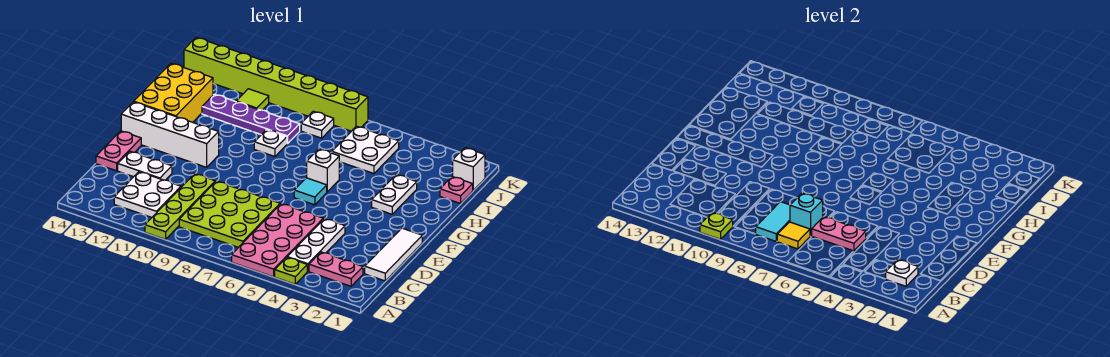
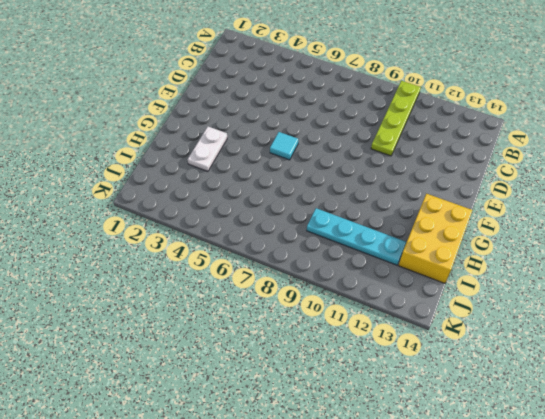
cyan 1x4 plate [307,208,406,265] -> purple 1x4 plate [202,94,300,144]
none -> lime 1x1 plate [275,258,307,284]
none -> pink 2x4 plate [232,204,323,277]
none -> pink 1x2 plate [309,252,363,286]

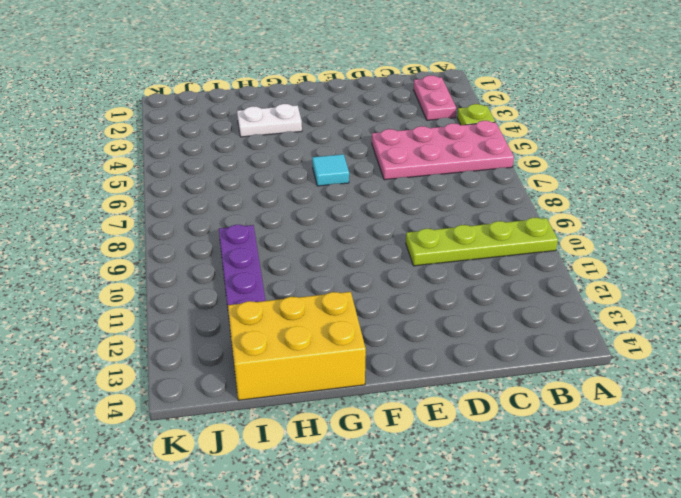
none -> white 1x3 plate [287,219,345,271]
none -> lime 3x3 plate [179,181,280,247]
none -> white 2x2 plate [114,172,181,217]

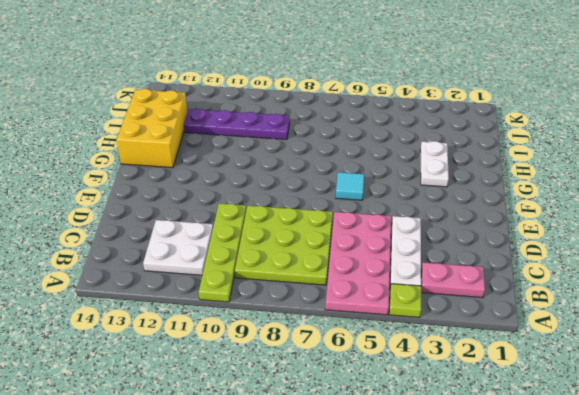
none -> white 1x3 tile [365,228,422,281]
none -> white 1x2 plate [118,151,172,180]
none -> pink 1x2 plate [96,131,141,171]

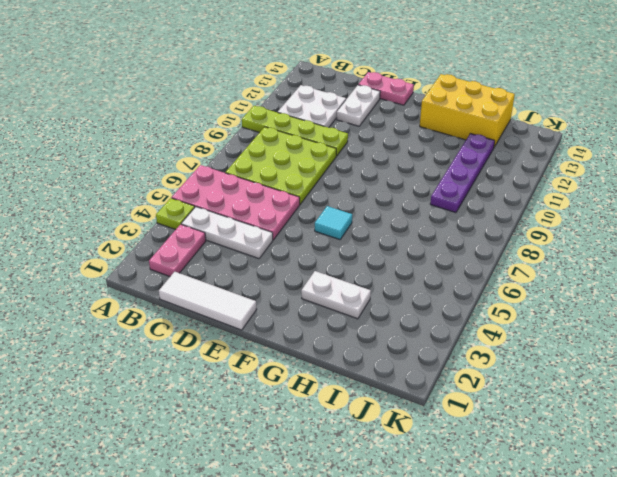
none -> white 1x4 brick [121,102,219,167]
none -> white 1x1 brick [307,149,339,192]
none -> white 1x1 plate [254,130,287,157]

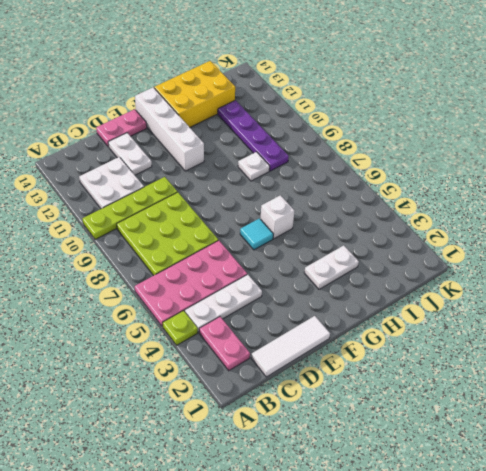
none -> pink 1x1 plate [440,177,473,204]
none -> white 2x2 plate [332,126,399,174]
none -> white 1x1 brick [453,148,485,190]

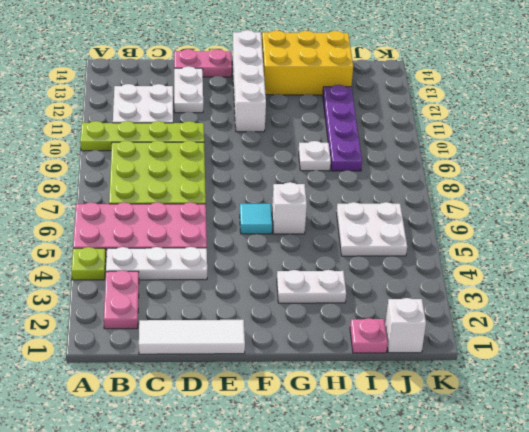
none -> white 1x1 plate [301,111,334,138]
none -> lime 1x1 tile [236,89,269,110]
none -> lime 1x8 brick [184,38,368,131]

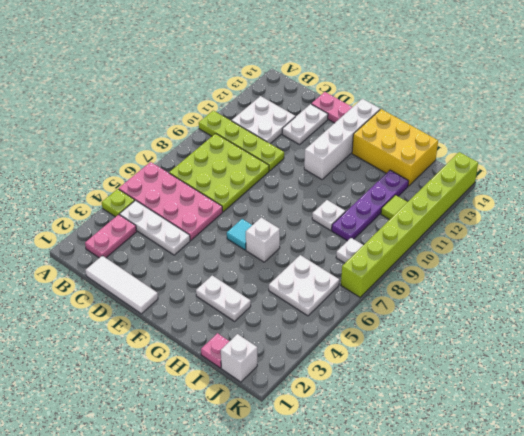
none -> lime 1x1 plate [700,212,733,239]
none -> white 1x1 plate [886,259,918,286]
none -> yellow 1x1 tile [777,222,810,249]

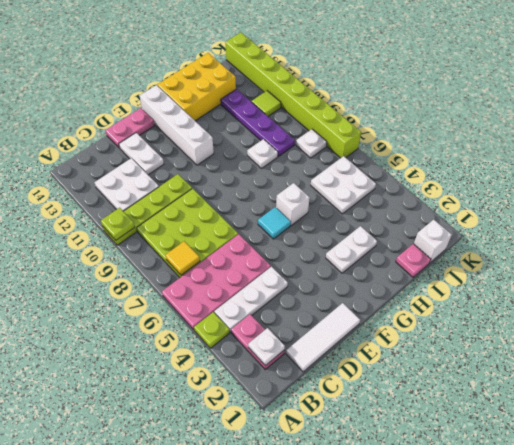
none -> cyan 1x2 tile [756,202,790,241]
none -> pink 1x2 plate [812,217,866,251]
none -> cyan 1x1 brick [790,193,823,236]

